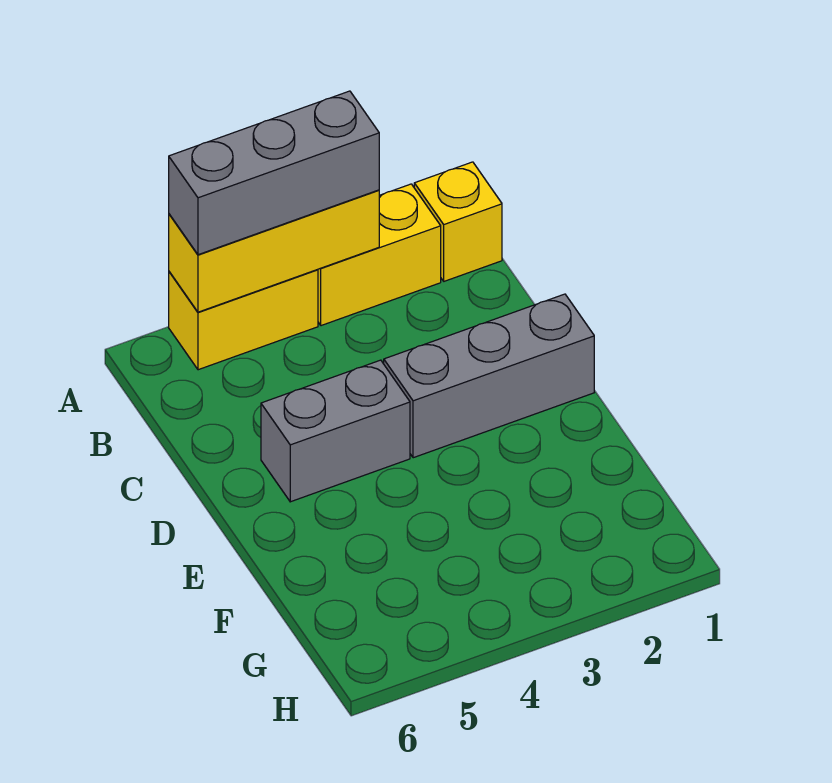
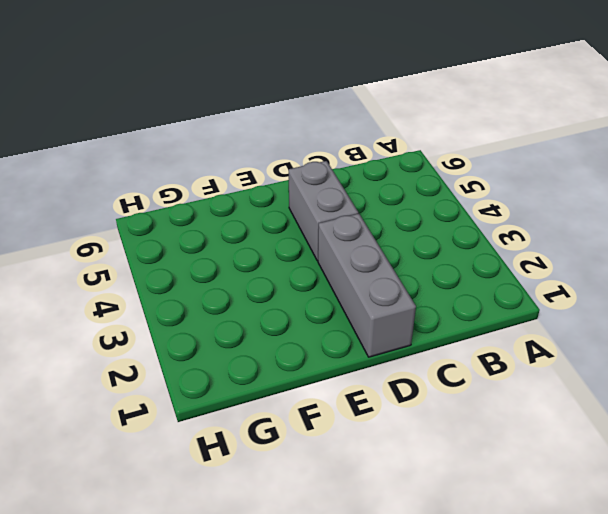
none -> yellow 1x1 brick [414,162,502,281]
none -> yellow 1x2 brick [318,184,441,326]

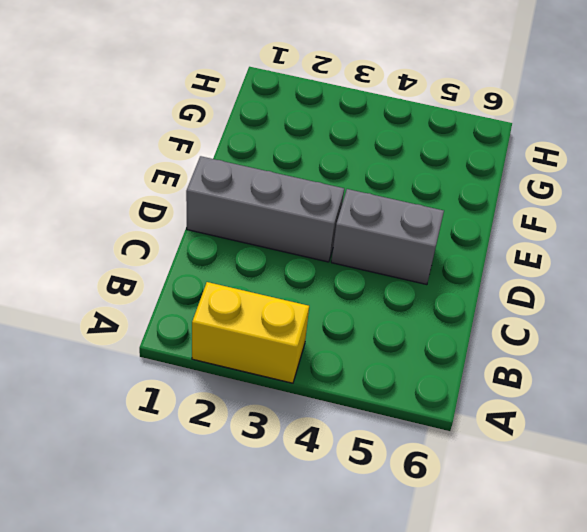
none -> yellow 1x1 brick [414,162,502,281]
none -> yellow 1x2 brick [169,270,318,370]

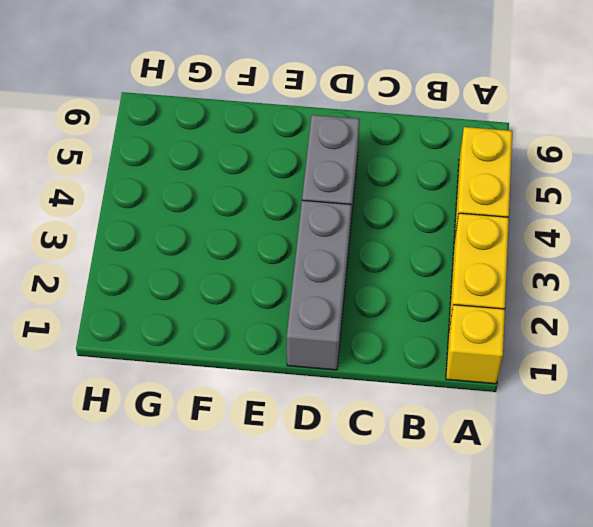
none -> yellow 1x3 brick [169,190,379,312]
none -> grey 1x3 brick [169,91,379,255]

